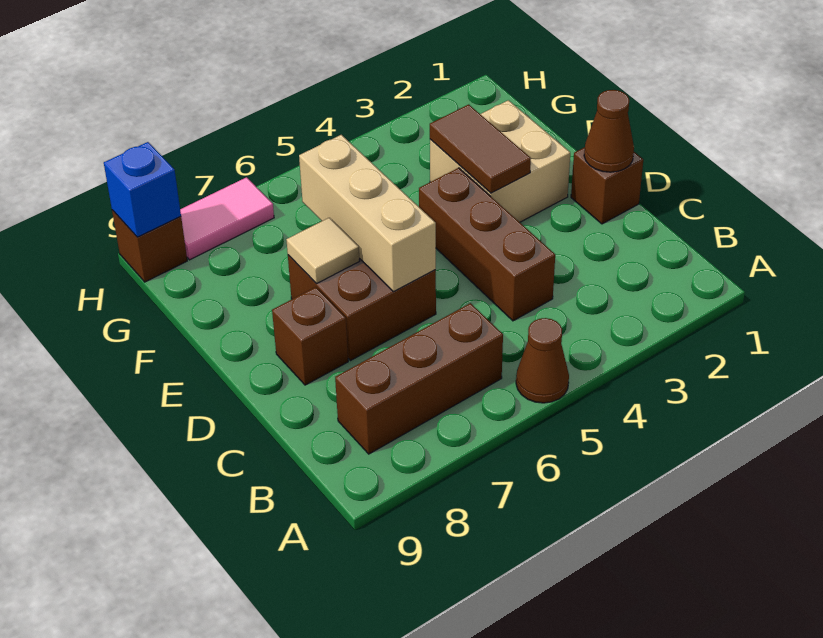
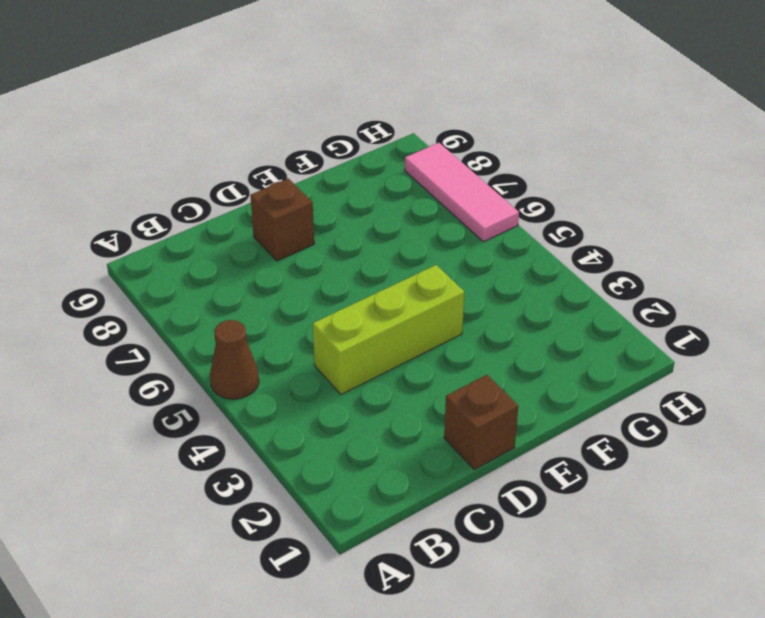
lime 1x3 brick [313,265,464,394] -> brown 1x3 brick [419,168,555,321]
pink 1x3 tile [405,143,519,242] -> pink 1x2 tile [180,177,274,260]
none -> brown 1x3 brick [335,303,503,454]
none -> brown 2x2 brick [288,255,436,361]
none -> tan 2x2 brick [430,100,570,222]

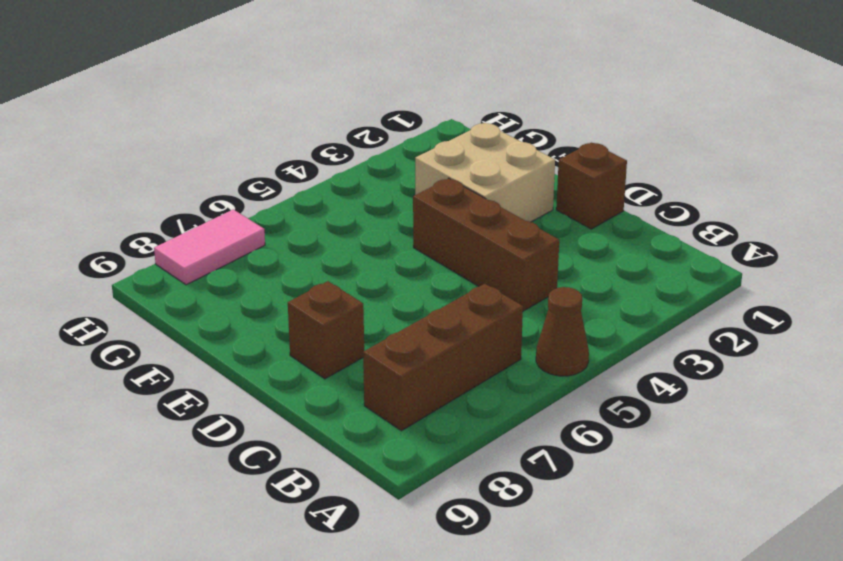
none -> brown 2x2 brick [288,255,436,361]
none -> brown 1x1 brick [112,210,187,282]
none -> brown 1x1 cone [584,90,634,172]

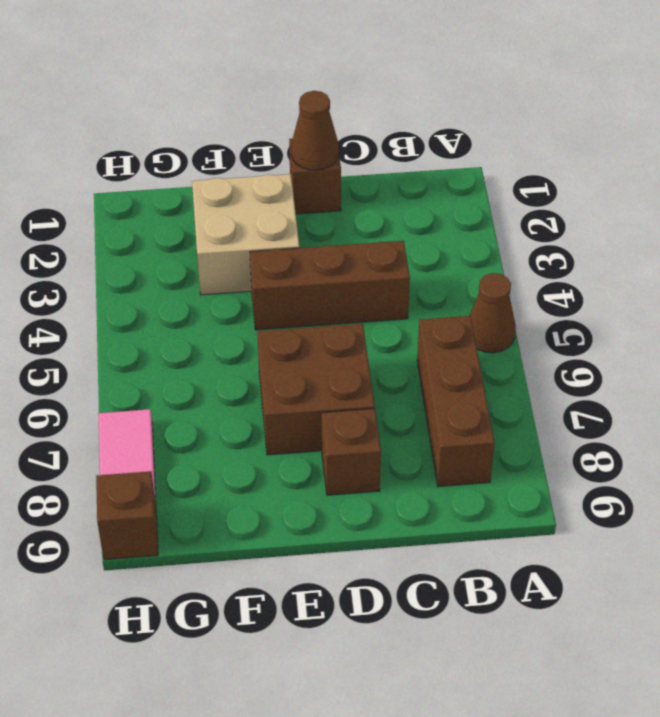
none -> tan 1x3 brick [299,135,436,292]
none -> brown 1x2 tile [430,105,531,193]
none -> tan 1x1 tile [286,218,359,284]

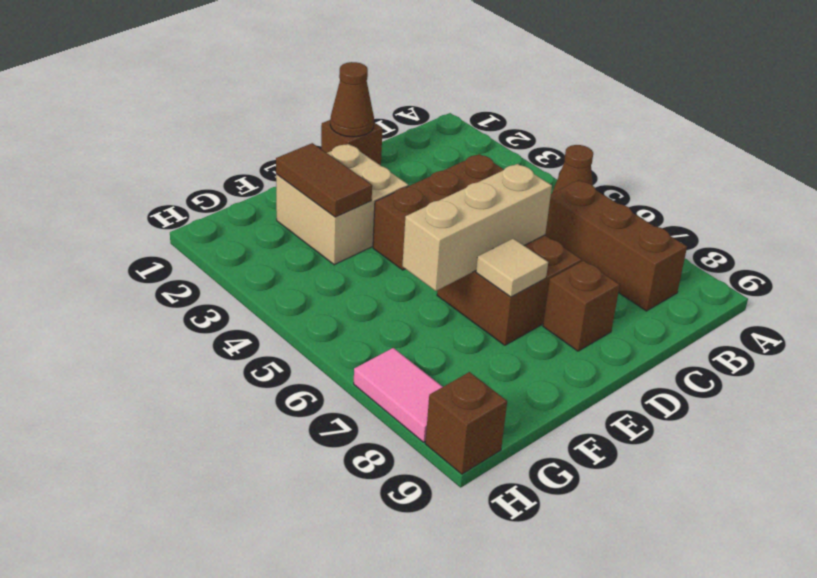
brown 1x2 tile [276,143,372,217] -> brown 1x2 tile turned to [430,105,531,193]
none -> blue 1x1 brick [104,142,181,237]

